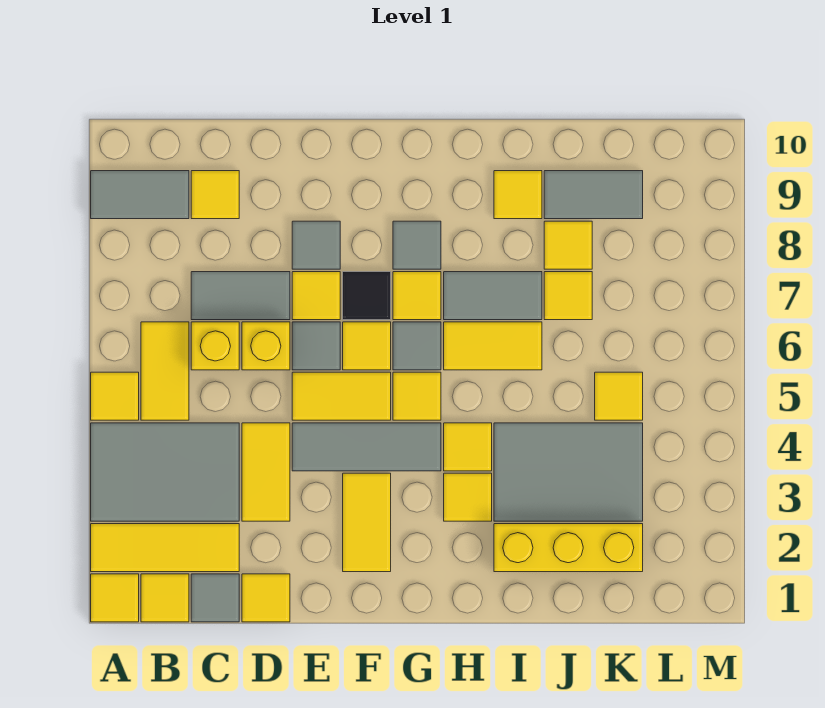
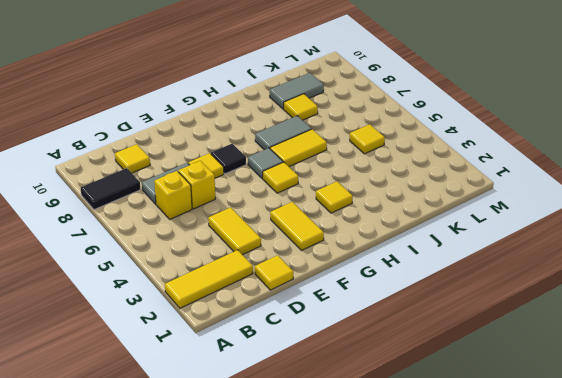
black 1x2 tile [81,168,141,210] -> none
none -> yellow 1x1 tile [91,574,139,622]
none -> grey 2x3 tile [91,423,239,521]
none -> yellow 1x1 tile [91,372,139,420]
none -> grey 1x2 tile [91,171,189,219]

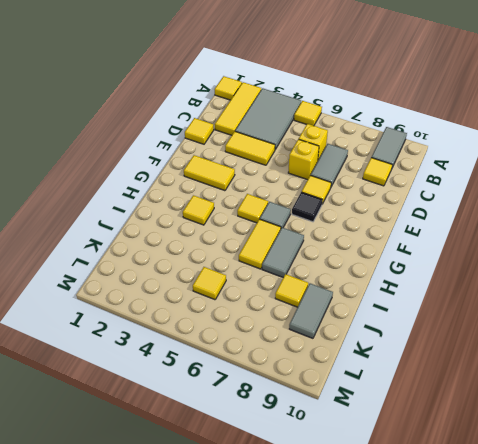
none -> yellow 1x1 tile [141,574,189,622]
none -> yellow 1x2 tile [141,322,189,420]
none -> grey 1x1 tile [191,574,239,622]
none -> grey 1x3 tile [292,423,441,471]

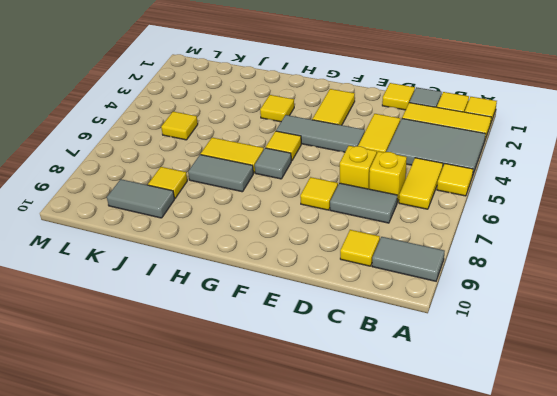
none -> yellow 1x2 tile [292,372,391,420]
none -> grey 1x1 tile [292,322,340,370]
none -> grey 1x1 tile [292,221,340,269]
none -> yellow 1x1 tile [343,322,391,370]

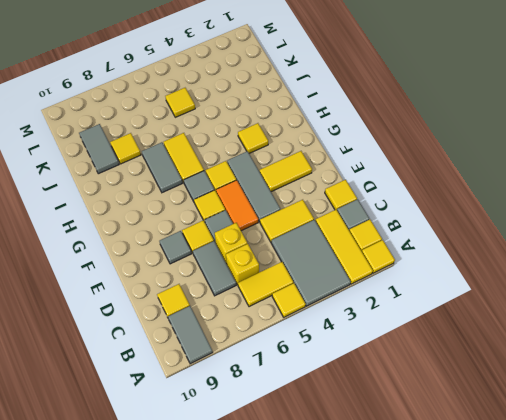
orange 1x2 tile [216,180,259,231] -> yellow 1x2 tile [292,372,391,420]
none -> black 1x1 tile [343,272,391,320]
none -> yellow 1x1 tile [393,272,441,320]
none -> grey 1x1 tile [393,221,441,269]
none -> yellow 1x1 tile [444,423,492,471]

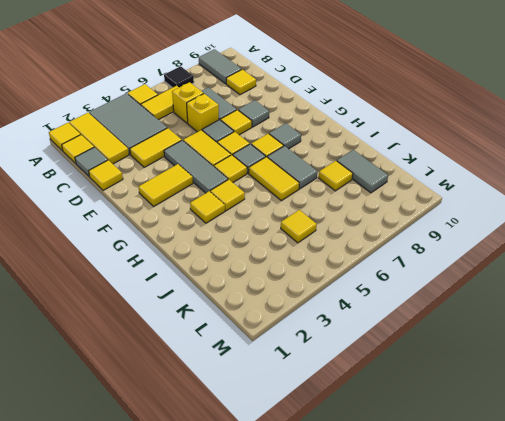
black 1x1 tile [164,66,194,88] -> black 1x1 tile moved to [343,272,391,320]
none -> yellow 1x3 brick [494,524,643,572]
none -> grey 2x3 tile [494,423,643,521]
none -> yellow 1x1 tile [494,171,542,219]
none -> yellow 1x1 tile [544,272,592,320]

